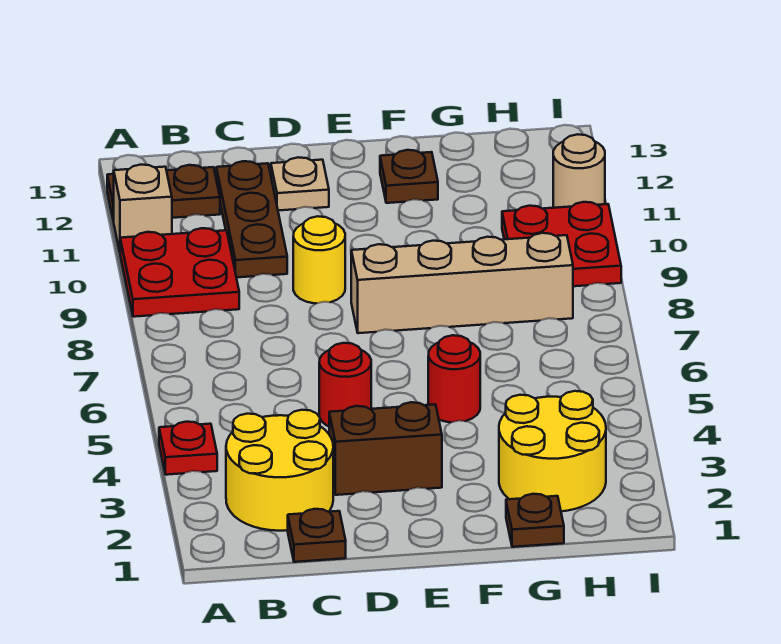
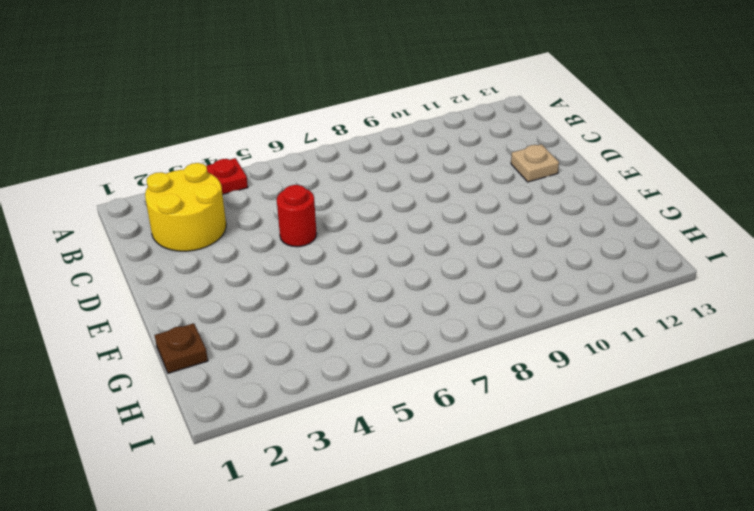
none -> red 2x2 plate [120,228,239,317]
none -> tan 1x1 brick [113,165,172,252]
none -> brown 1x2 plate [107,165,220,222]

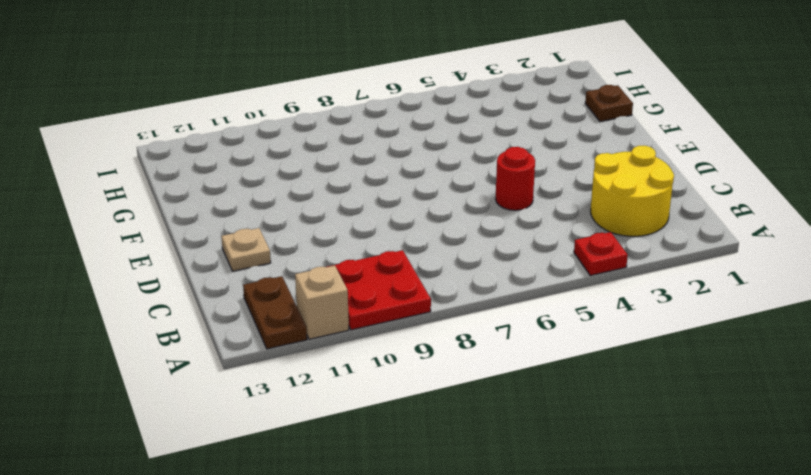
none -> brown 1x1 plate [288,509,346,562]
none -> brown 1x3 plate [216,161,287,278]
none -> brown 1x2 brick [329,402,442,495]

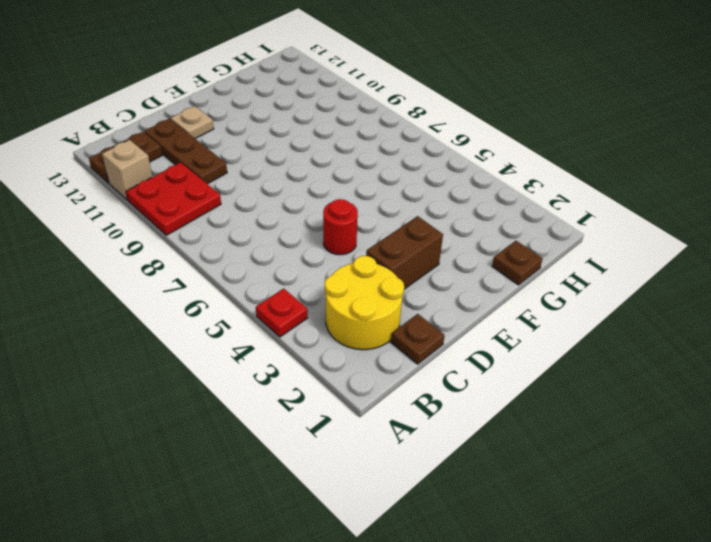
none -> yellow 1x1 round brick [293,216,345,303]
none -> tan 1x4 brick [351,233,573,333]
none -> red 1x1 round brick [428,335,480,422]

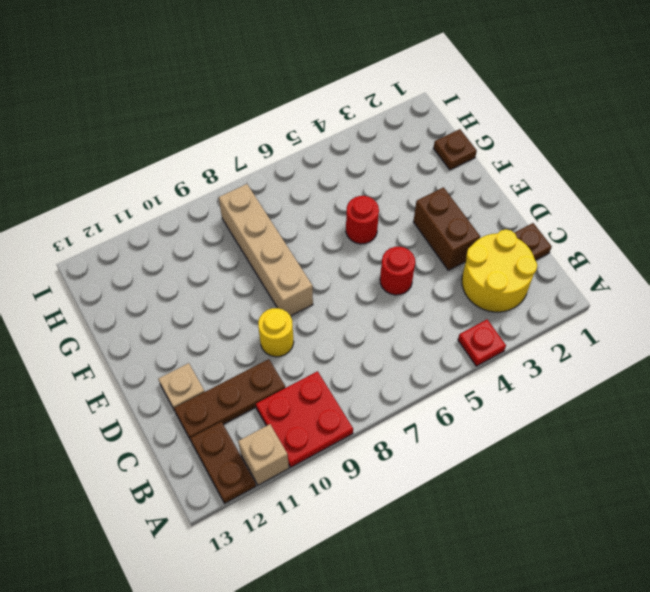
none -> brown 1x1 plate [380,150,438,203]
none -> yellow 2x2 round brick [499,391,606,511]
none -> red 2x2 plate [502,202,621,286]

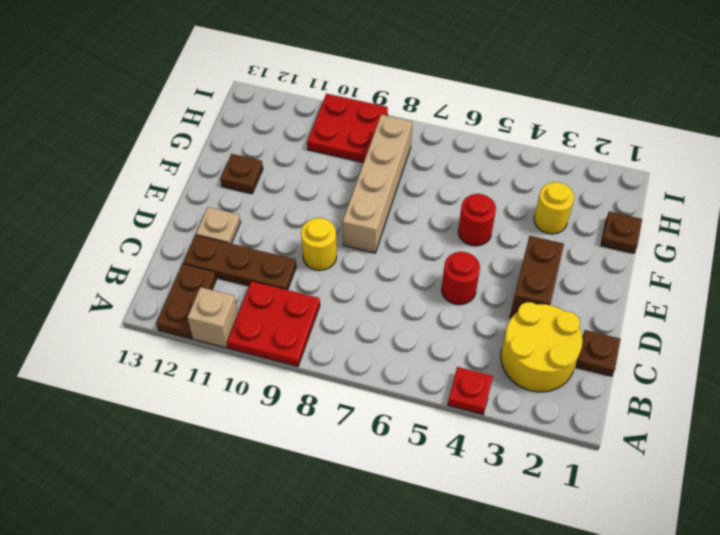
yellow 1x1 round brick [534,182,574,234] -> yellow 2x2 round brick [499,391,606,511]
none -> tan 1x1 round brick [553,134,605,208]

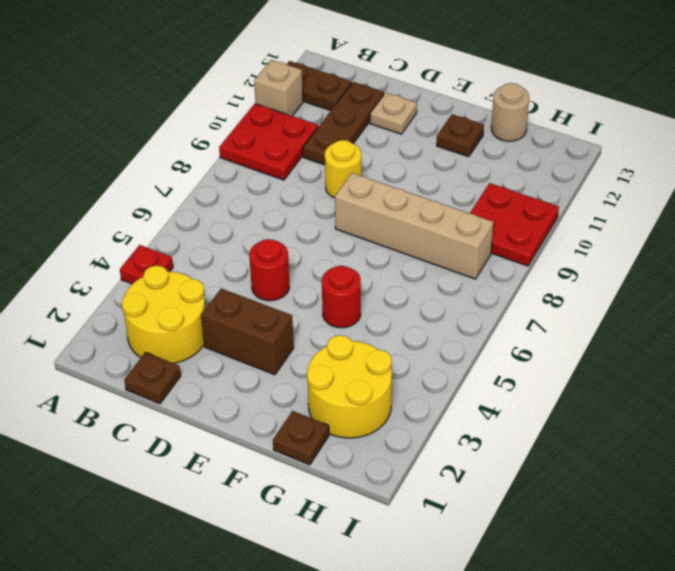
tan 1x1 round brick [491,83,529,141] -> tan 1x1 round brick moved to [553,134,605,208]

